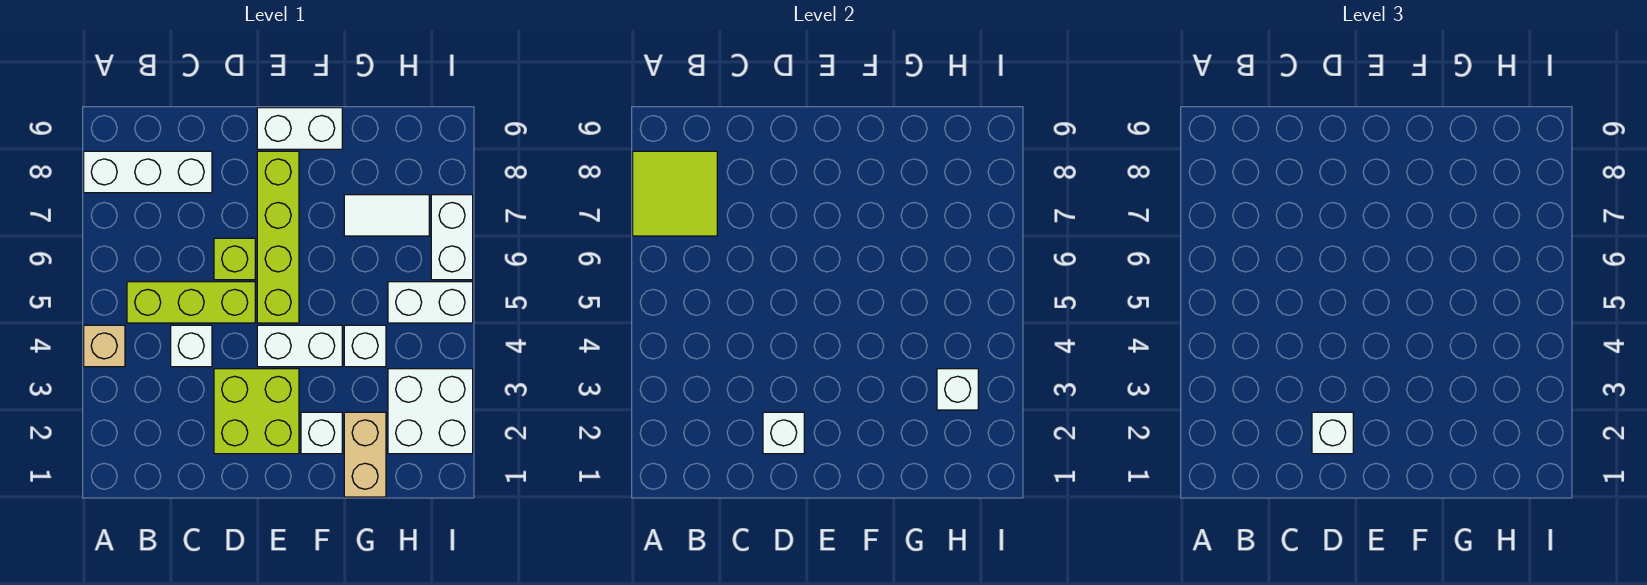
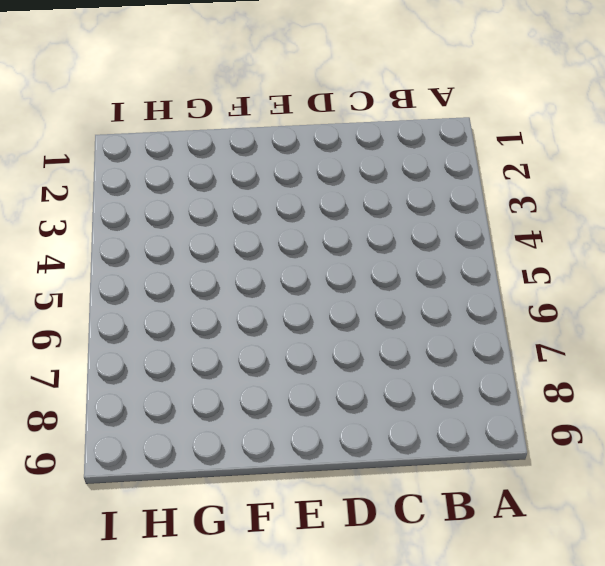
none -> tan 1x1 brick [84,325,125,367]
none -> white 1x3 brick [84,151,212,193]
none -> lime 1x3 brick [127,282,255,323]

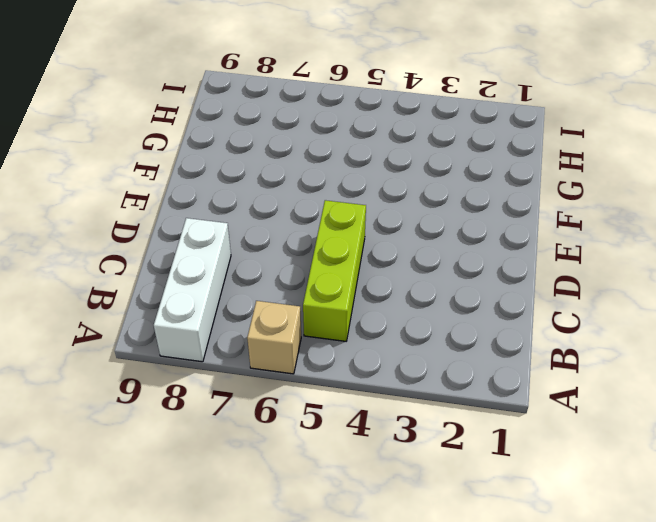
tan 1x1 brick [247,301,301,374] -> tan 1x1 brick moved to [84,325,125,367]
none -> white 1x1 brick [171,325,212,367]
none -> lime 2x2 brick [214,369,299,454]
none -> lime 1x1 brick [214,238,255,280]

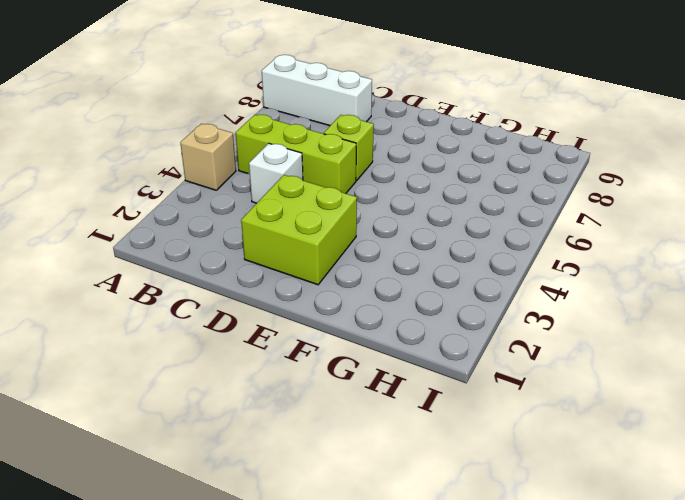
none -> white 1x2 brick [257,325,342,367]
none -> lime 1x4 brick [257,151,299,323]
none -> white 1x2 brick [257,108,342,149]

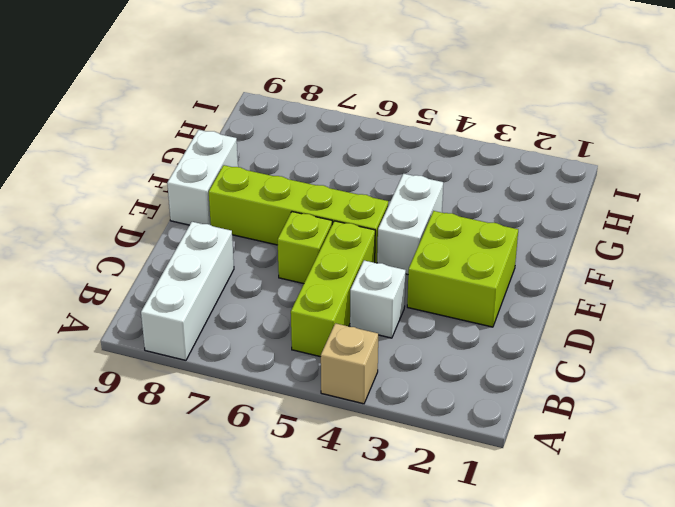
none -> white 1x1 brick [301,412,342,454]
none -> tan 1x2 brick [344,412,386,497]
none -> white 1x1 brick [344,325,386,367]

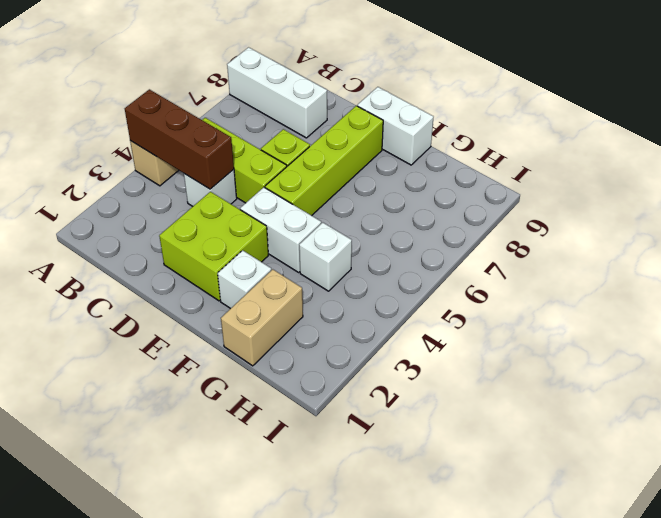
brown 1x3 brick [125,89,234,189] -> none
none -> white 1x2 tile [344,195,429,236]
none -> white 2x2 brick [388,369,473,454]
none -> white 1x2 brick [388,282,473,323]

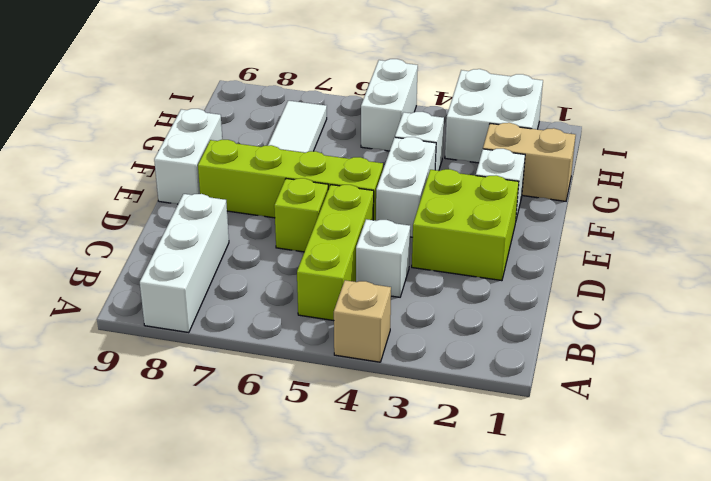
none -> white 1x2 brick [431,195,473,280]
none -> lime 2x2 tile [633,151,717,236]
none -> white 1x1 brick [763,412,804,454]

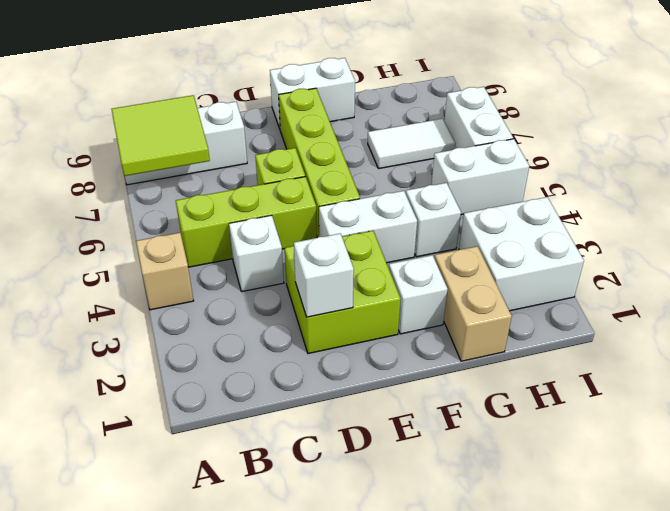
none -> white 1x1 brick [937,369,978,410]
none -> white 1x1 brick [1312,412,1353,454]

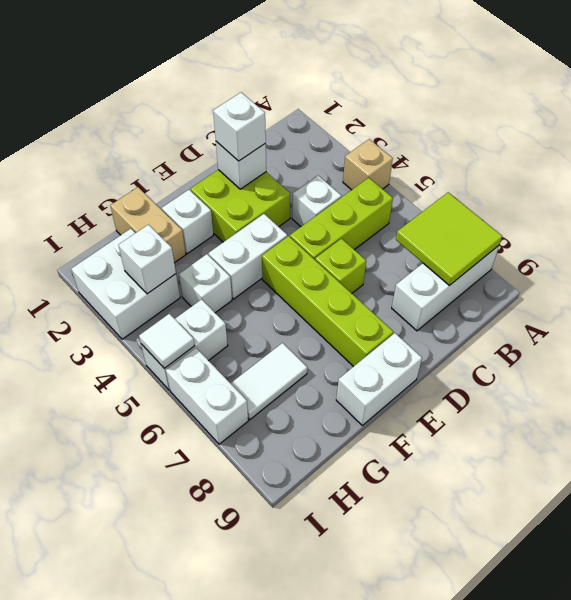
white 1x1 tile [139,314,195,368] -> none

